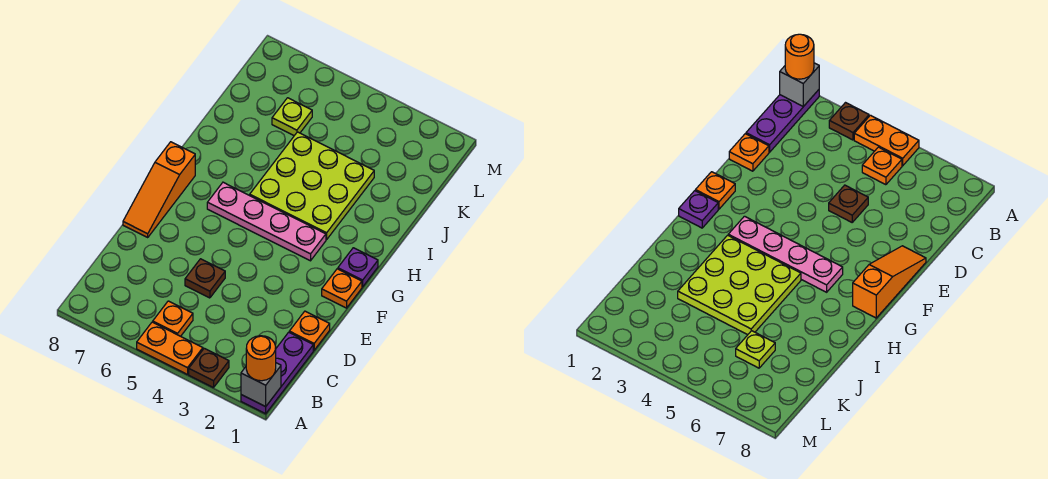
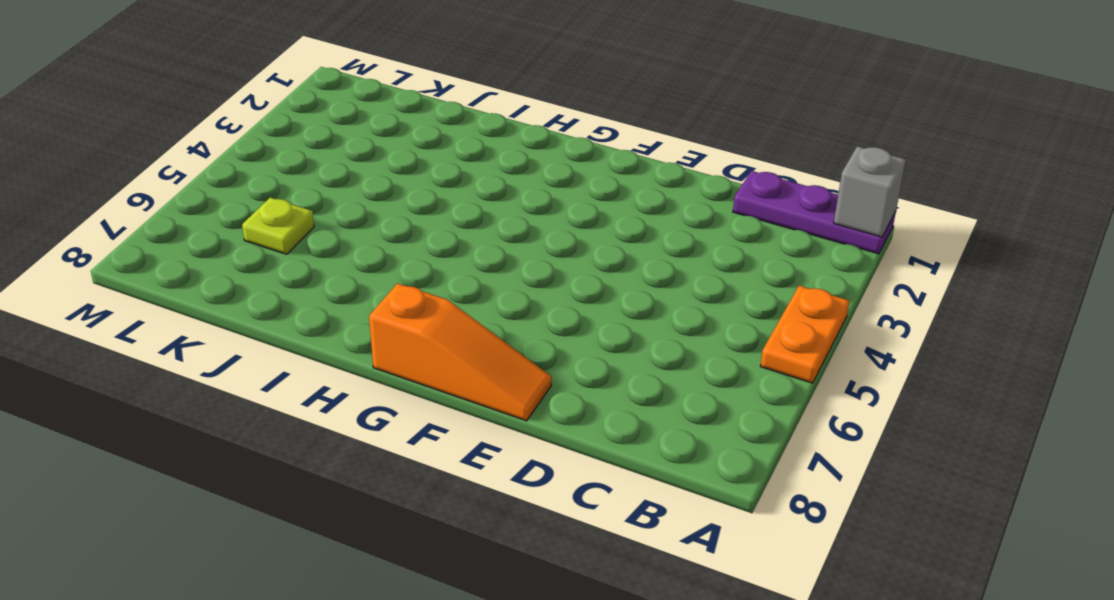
none -> brown 1x1 plate [189,348,229,388]
none -> orange 1x1 plate [153,301,193,336]
none -> orange 1x1 plate [289,311,330,350]

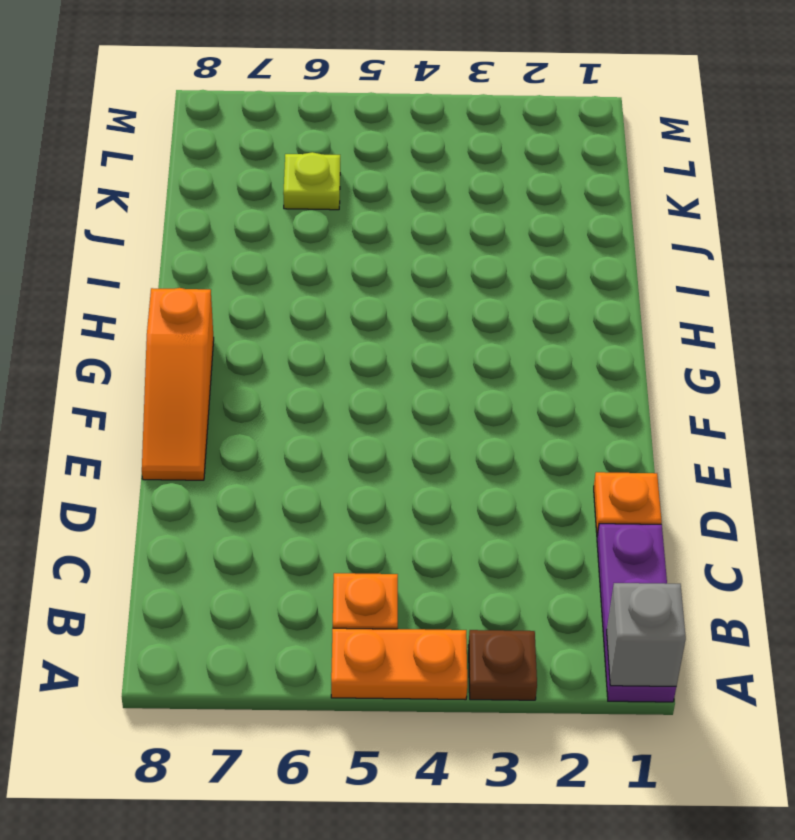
none -> brown 1x1 plate [185,259,225,298]
none -> orange 1x1 plate [322,269,362,308]
none -> purple 1x1 plate [338,248,378,287]

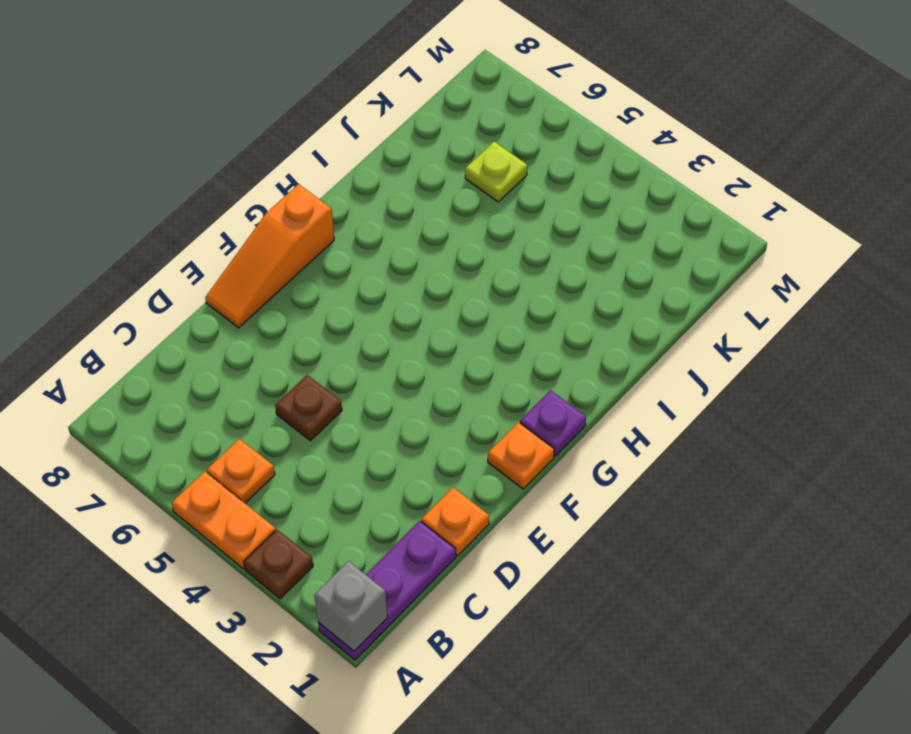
none -> pink 1x4 plate [207,182,326,261]
none -> lime 3x3 plate [250,132,374,240]
none -> orange 1x1 round brick [246,336,276,381]

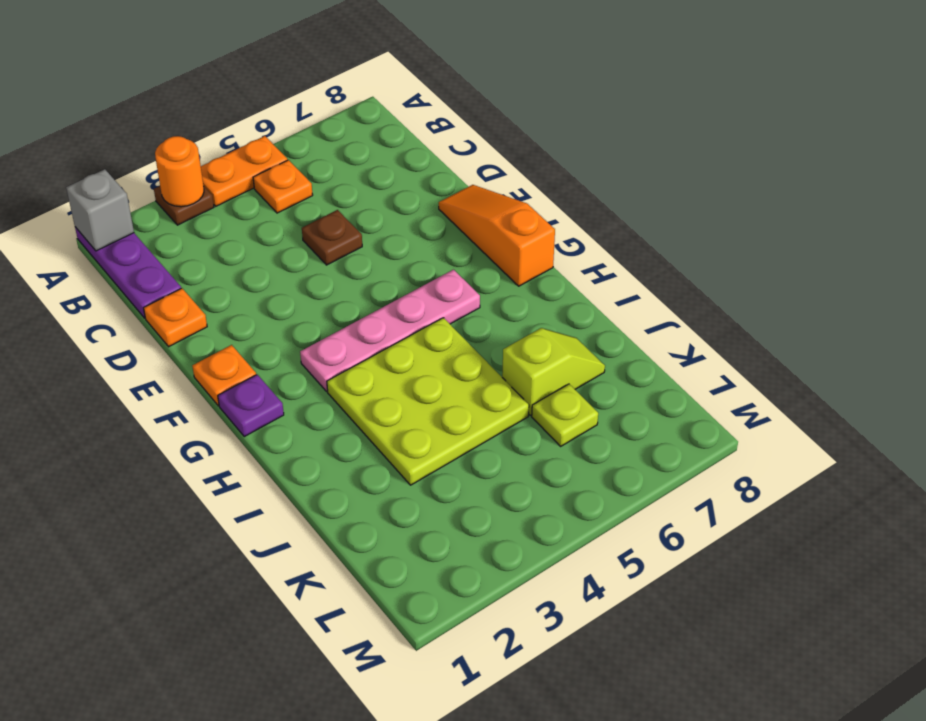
orange 1x1 round brick [155,136,204,207] -> orange 1x1 round brick moved to [246,336,276,381]
lime 1x2 slope [502,328,605,415] -> none

